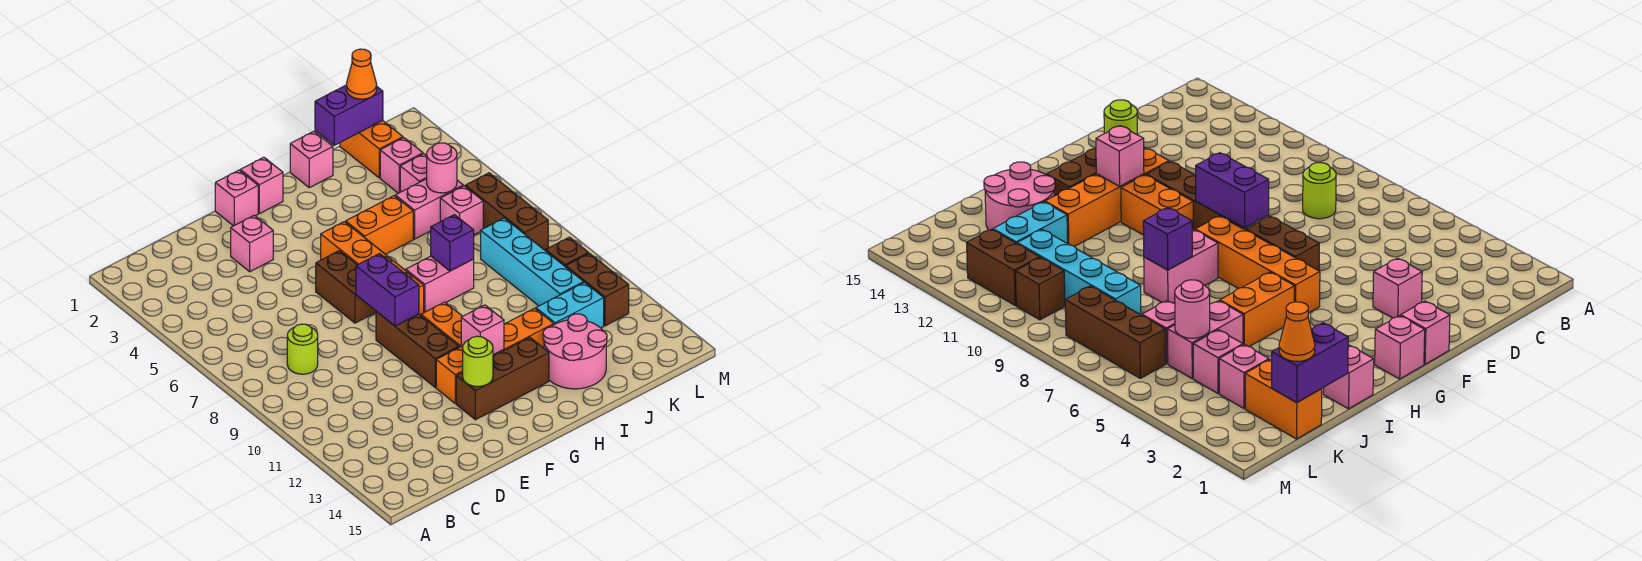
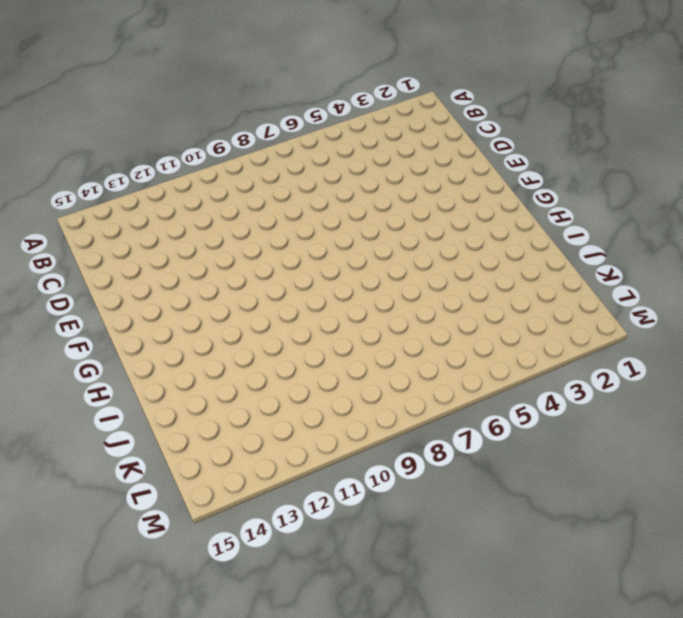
none -> lime 1x1 round brick [287,324,318,374]
none -> pink 1x1 brick [231,215,273,272]
none -> pink 1x1 brick [215,170,258,226]
none -> brown 1x2 brick [316,251,376,323]

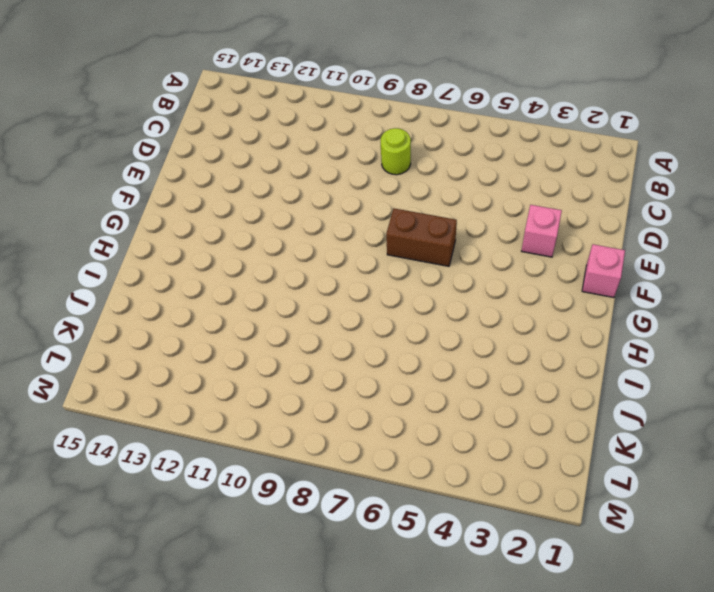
none -> brown 1x3 brick [376,311,459,387]
none -> orange 1x4 brick [436,308,554,404]
none -> brown 1x3 brick [456,337,549,420]
none -> pink 1x1 brick [240,157,283,214]

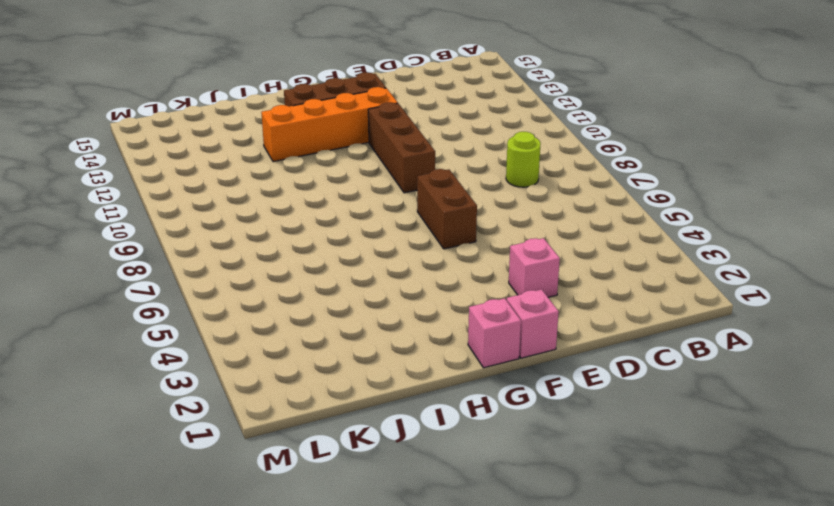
none -> orange 1x4 brick [321,222,424,315]
none -> orange 1x2 brick [421,302,462,347]
none -> orange 1x2 brick [346,196,413,254]
none -> pink 1x2 brick [406,256,474,312]

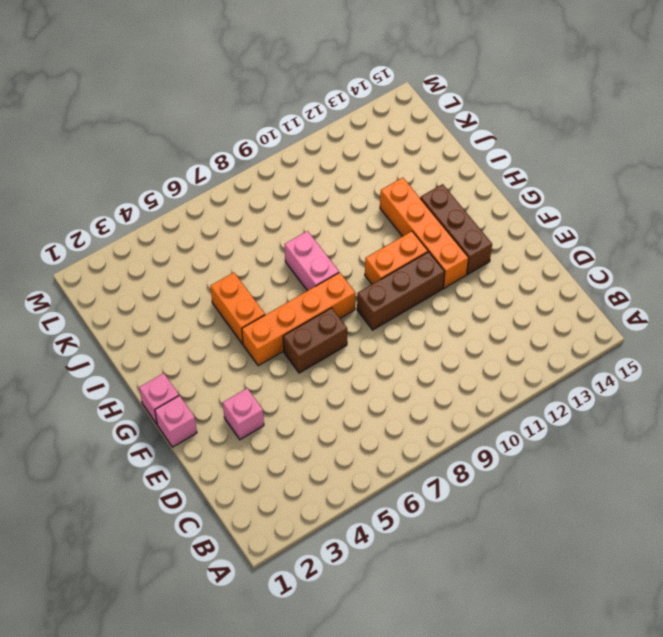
none -> lime 1x1 round brick [287,324,318,374]
none -> pink 1x1 brick [290,131,333,188]
none -> pink 2x2 round brick [543,314,607,389]
none -> pink 1x2 brick [395,179,463,239]

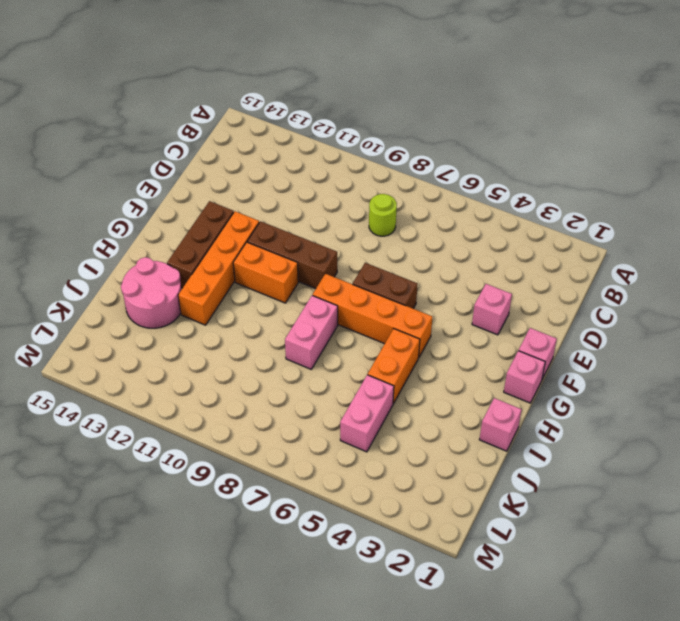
none -> cyan 1x2 brick [536,282,604,328]
none -> orange 1x2 brick [340,120,403,178]
none -> pink 1x1 brick [380,138,423,193]
none -> pink 1x1 brick [400,154,427,192]

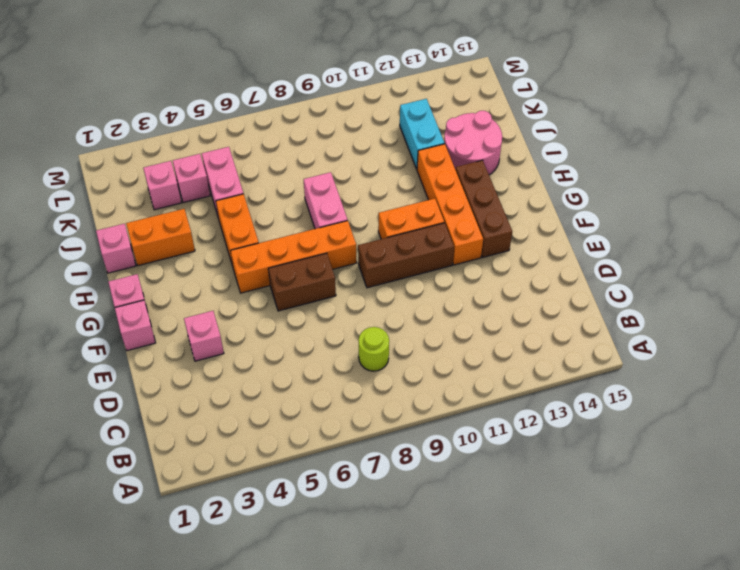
orange 1x2 brick [126,209,195,266] -> orange 1x2 brick moved to [340,120,403,178]
none -> pink 1x1 brick [440,186,483,235]
none -> cyan 1x4 brick [481,218,584,306]
none -> brown 1x3 brick [465,173,548,251]
none -> brown 1x1 brick [546,237,589,267]

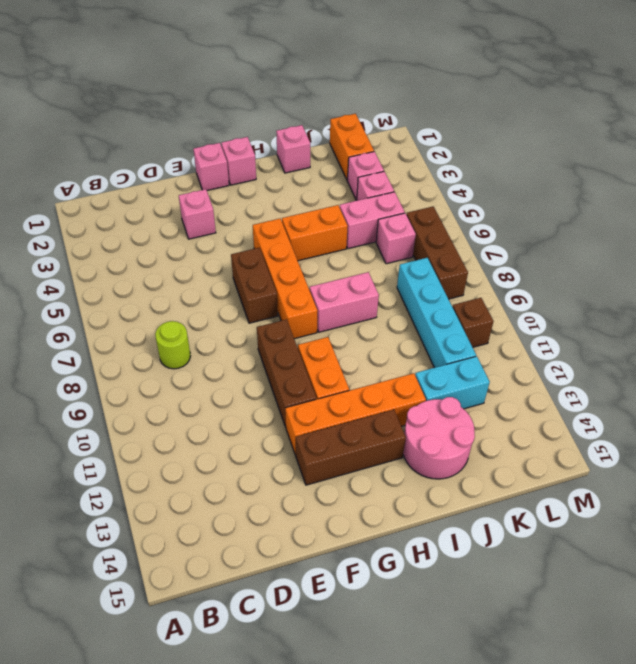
none -> brown 1x2 brick [566,253,629,326]
none -> purple 1x2 brick [356,254,419,326]
none -> lime 1x1 round brick [463,336,493,387]
none -> pink 1x1 brick [461,305,504,355]

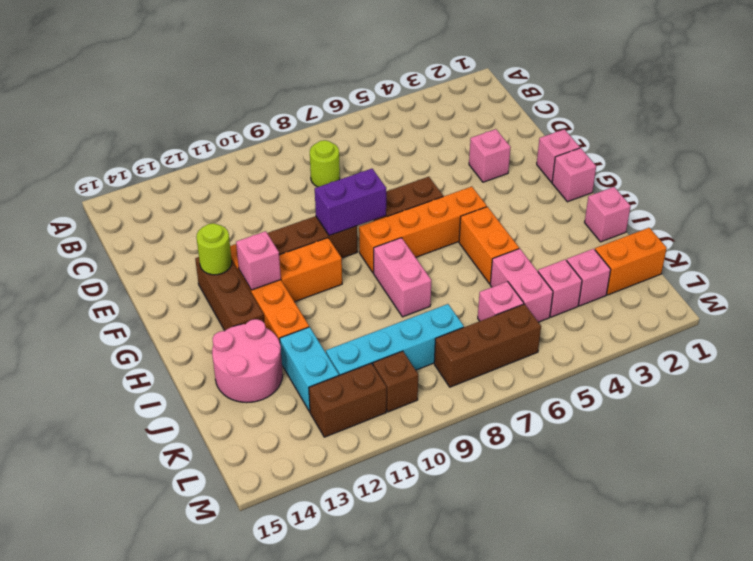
none -> purple 1x1 brick [431,215,474,271]
none -> purple 1x2 brick [315,85,383,145]
none -> pink 1x1 round brick [427,143,457,193]
none -> orange 1x1 cone [346,49,377,99]

